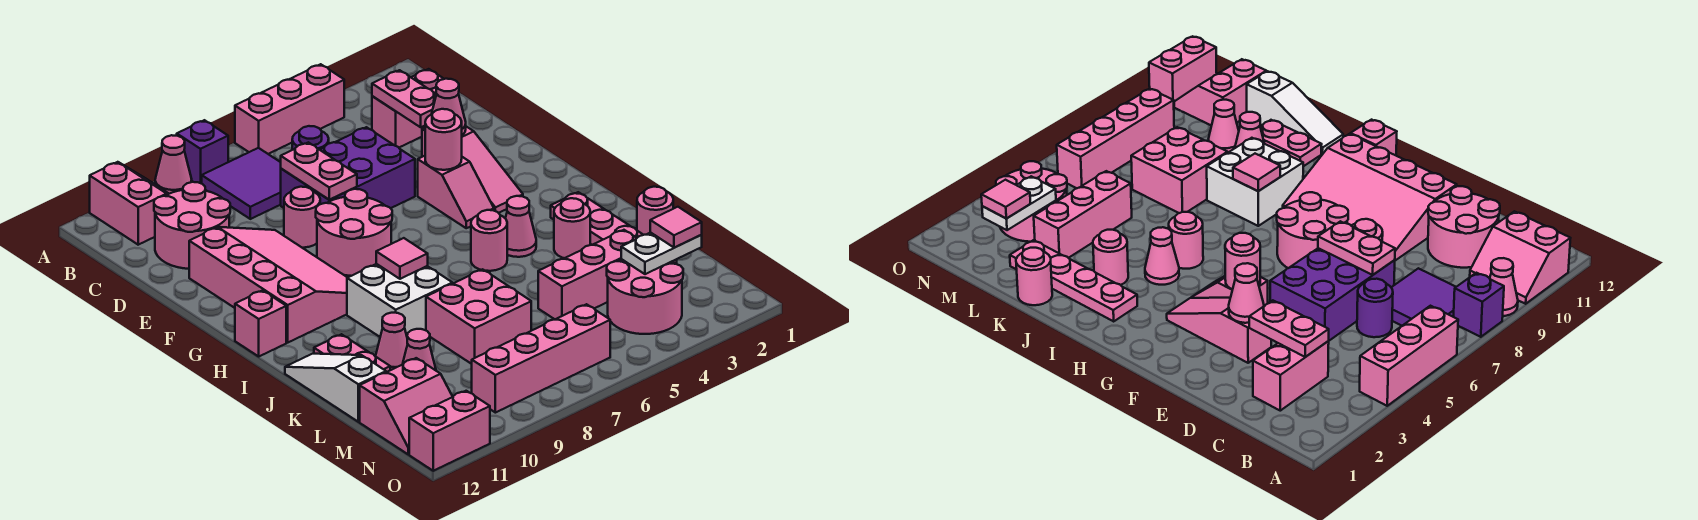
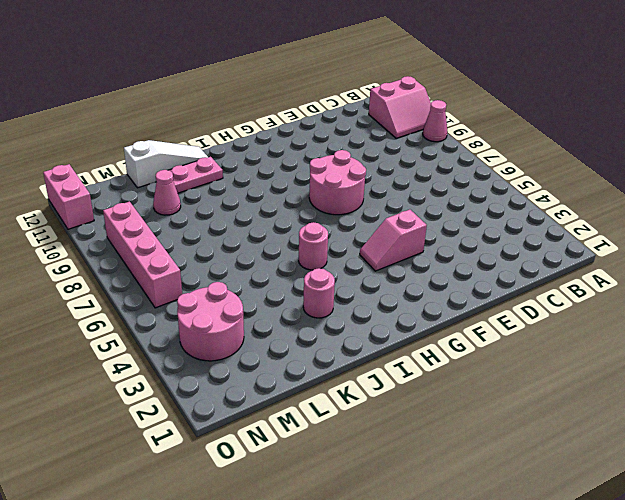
none -> pink 1x3 brick [235,64,344,154]
none -> purple 1x1 brick [177,120,229,184]
none -> purple 2x2 tile [202,148,281,219]
none -> pink 1x2 brick [372,69,444,147]

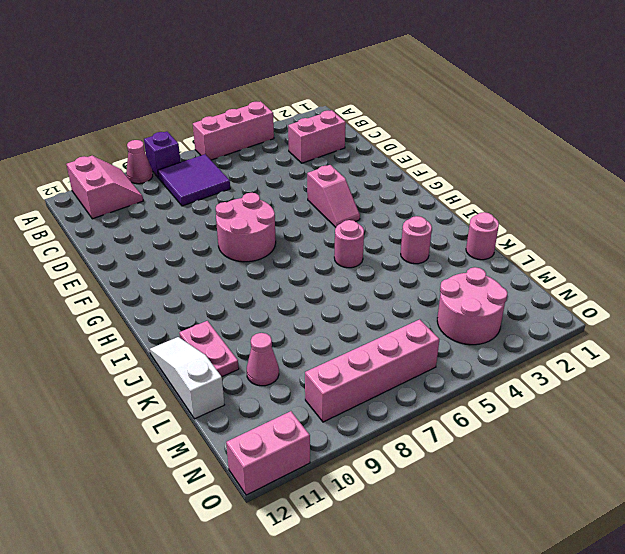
none -> purple 1x1 round brick [292,126,329,150]
none -> pink 2x2 round brick [154,182,230,269]
none -> purple 2x3 brick [281,127,415,208]
none -> pink 1x3 slope [422,127,523,213]

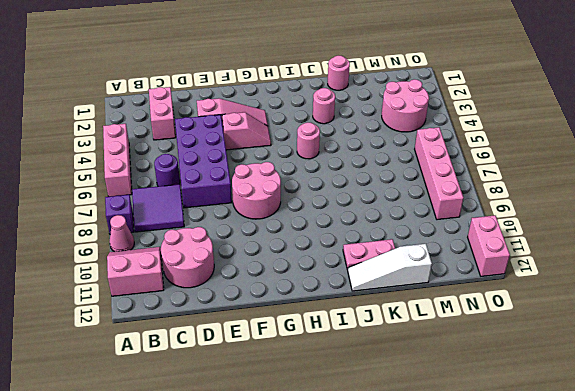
purple 2x4 brick [175,115,232,208] -> purple 2x3 brick [281,127,415,208]
none -> pink 1x1 round brick [284,187,320,248]
none -> pink 3x4 slope [189,227,347,342]
none -> pink 1x1 brick [235,290,286,356]
none -> pink 1x4 plate [551,192,677,264]

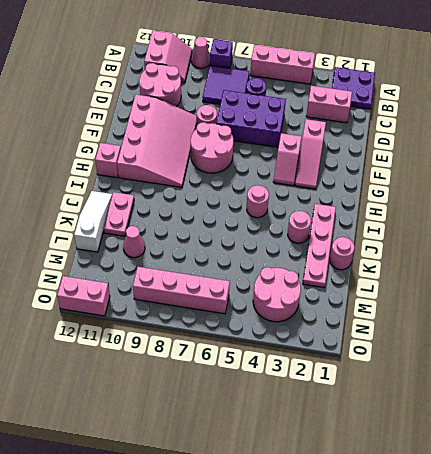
purple 2x2 plate [332,67,375,109] -> none
none -> pink 1x1 cone [505,196,536,257]
none -> white 2x2 brick [347,264,453,337]
none -> pink 2x2 brick [426,269,531,364]
none -> pink 1x1 cone [376,313,408,370]

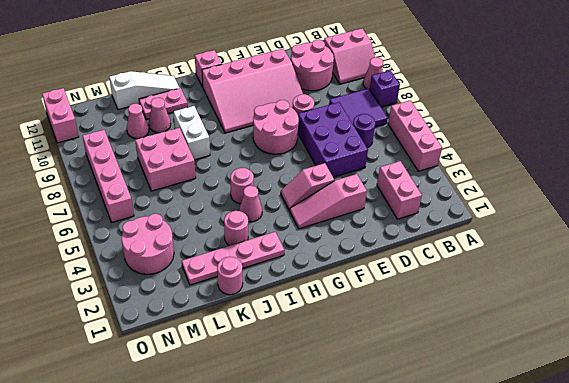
white 1x2 brick [173,106,210,160] -> white 2x2 brick [347,264,453,337]
none -> pink 1x3 brick [538,230,637,319]
none -> pink 2x2 slope [360,358,453,454]
none -> pink 1x2 plate [372,70,436,127]
none -> pink 1x2 plate [281,142,357,200]

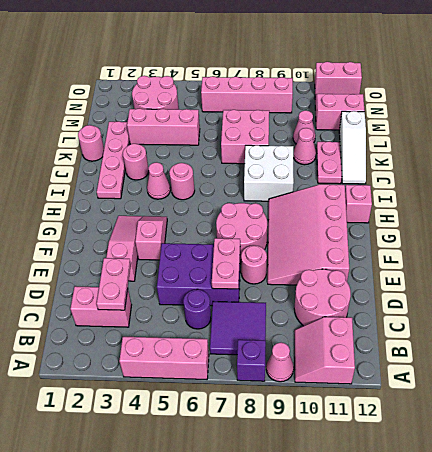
none -> pink 1x1 cone [432,79,466,135]
none -> pink 1x1 round brick [425,109,462,170]
none -> pink 1x1 tile [376,238,428,279]
none -> white 1x2 plate [621,233,702,274]

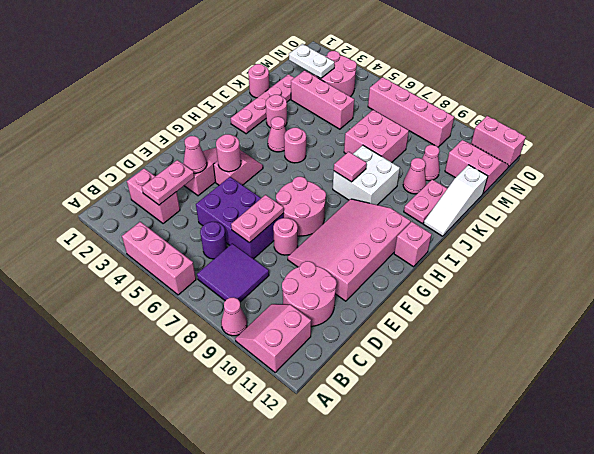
none -> purple 1x1 brick [177,120,229,184]
none -> pink 1x1 tile [650,207,702,248]

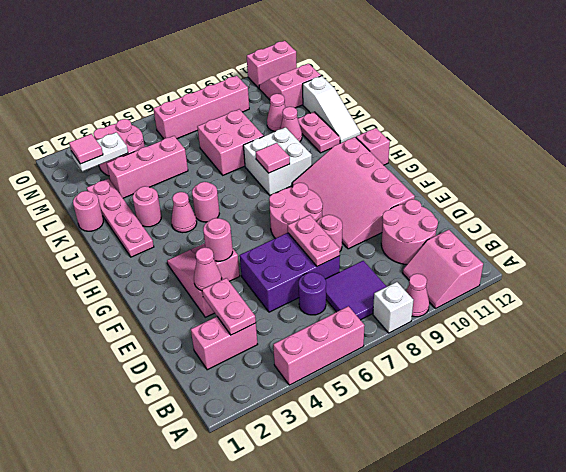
white 1x1 brick [373,282,413,333] -> purple 1x1 brick [177,120,229,184]

